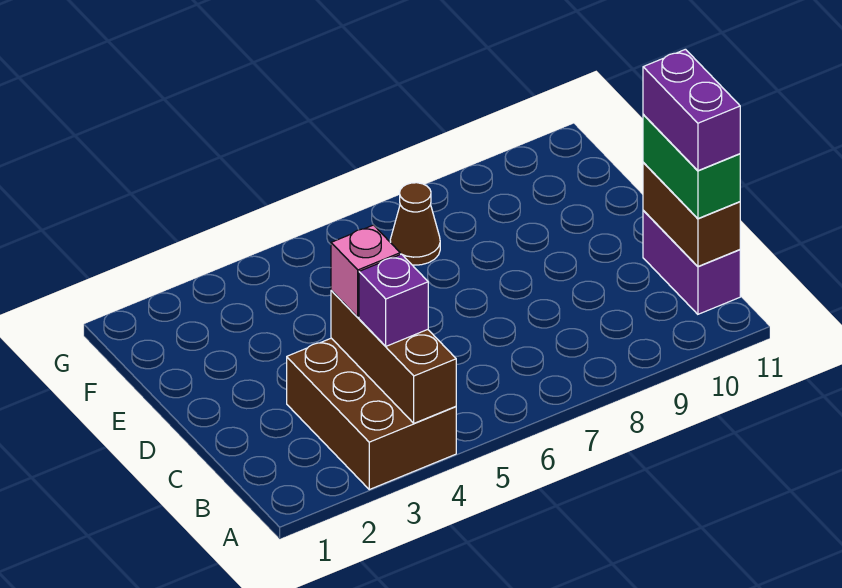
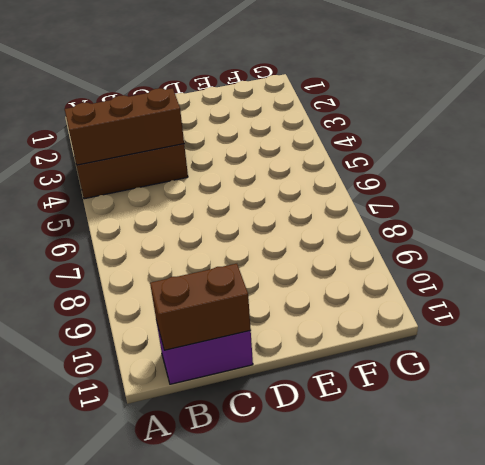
none -> brown 1x1 cone [390,183,440,265]
none -> purple 1x1 brick [359,254,428,346]

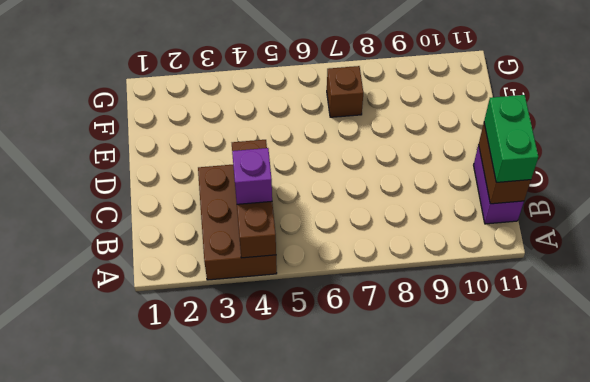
brown 1x1 brick [327,66,363,117] -> brown 1x1 cone [390,183,440,265]
none -> pink 1x1 brick [331,225,400,317]
none -> purple 1x2 brick [643,49,740,171]

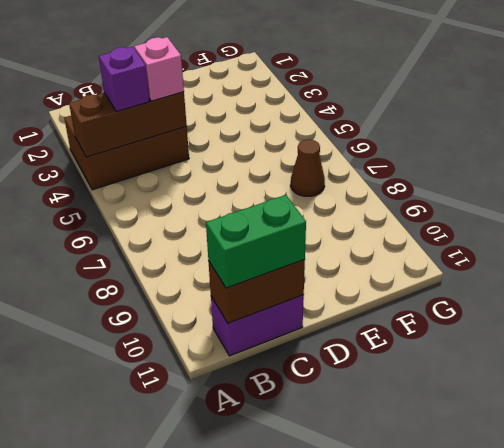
none -> purple 1x2 brick [643,49,740,171]

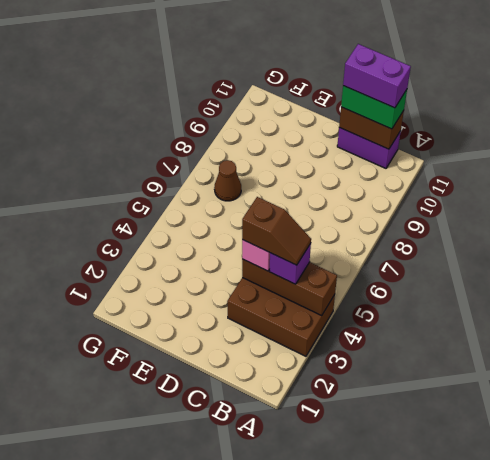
brown 1x2 slope [242,197,311,265] -> none

